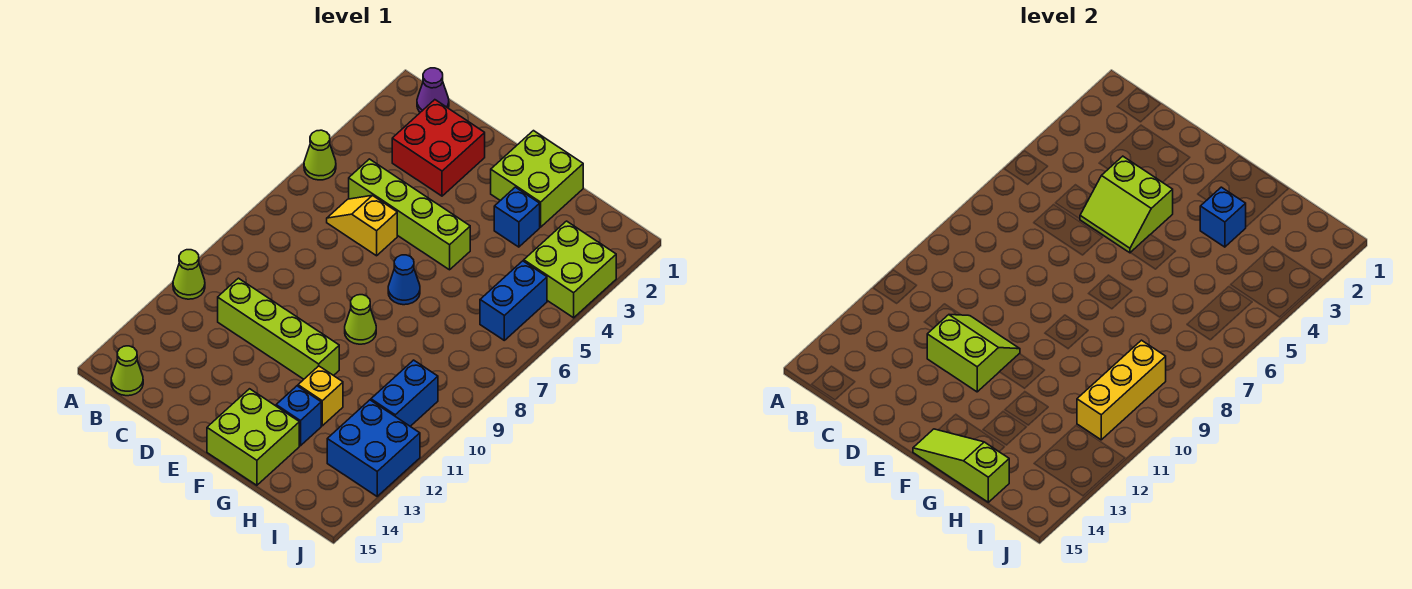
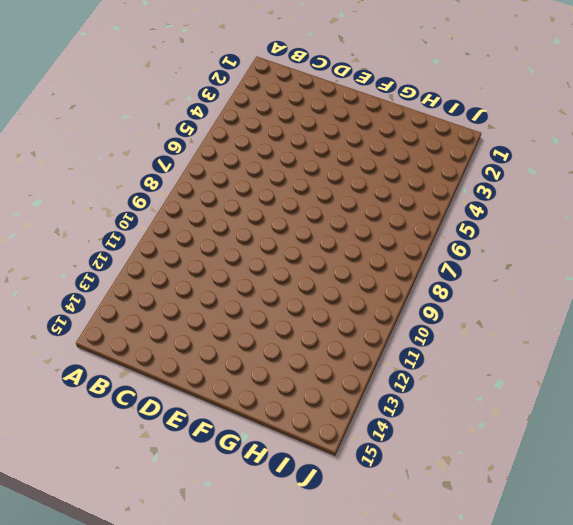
none -> lime 1x1 cone [304,130,336,180]
none -> lime 1x1 cone [173,250,205,299]
none -> purple 1x1 cone [417,68,449,112]

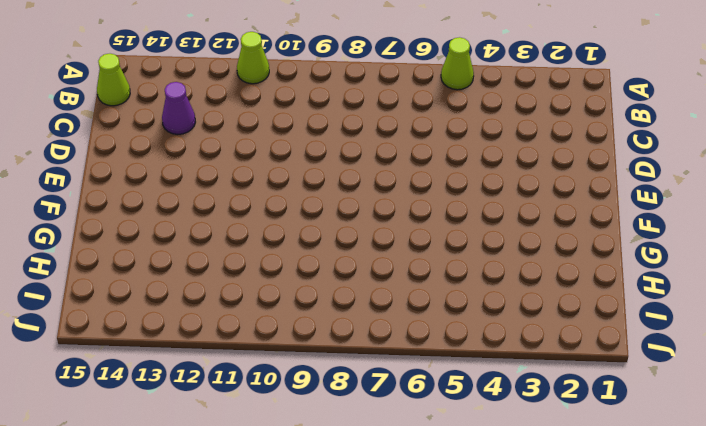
purple 1x1 cone [162,82,195,134] -> purple 1x1 cone moved to [417,68,449,112]
none -> red 2x2 brick [392,100,485,196]
none -> lime 1x4 brick [349,159,470,270]
none -> yellow 1x2 slope [327,195,397,256]

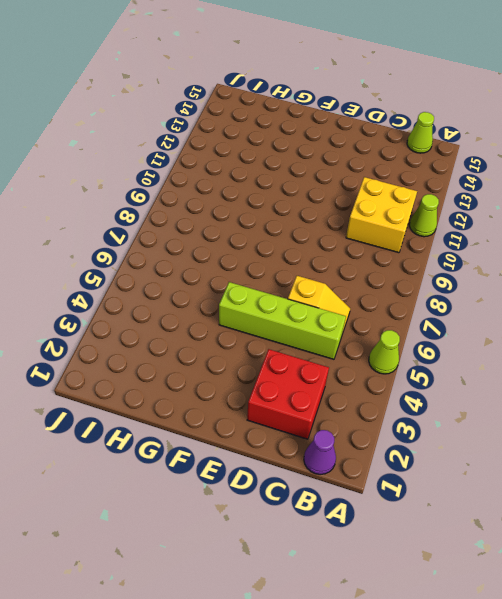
yellow 2x2 brick [346,177,417,253] -> lime 1x4 brick [218,278,339,379]
none -> lime 2x2 brick [491,131,583,227]
none -> blue 1x1 cone [388,255,420,305]
none -> lime 1x1 cone [345,295,376,344]

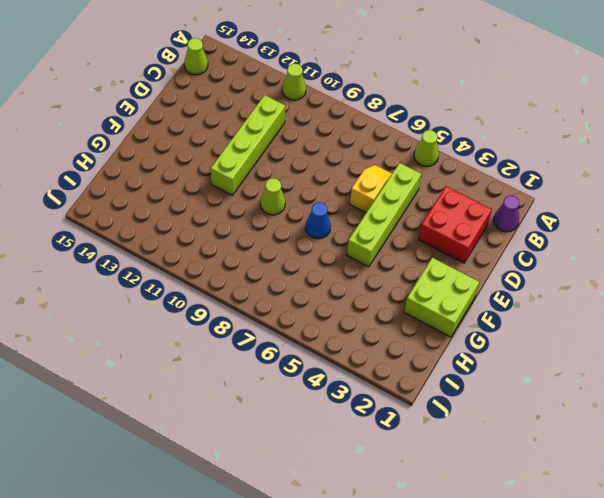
none -> lime 2x2 brick [207,389,299,485]
none -> blue 1x1 brick [494,187,540,247]
none -> yellow 1x1 brick [298,366,343,426]

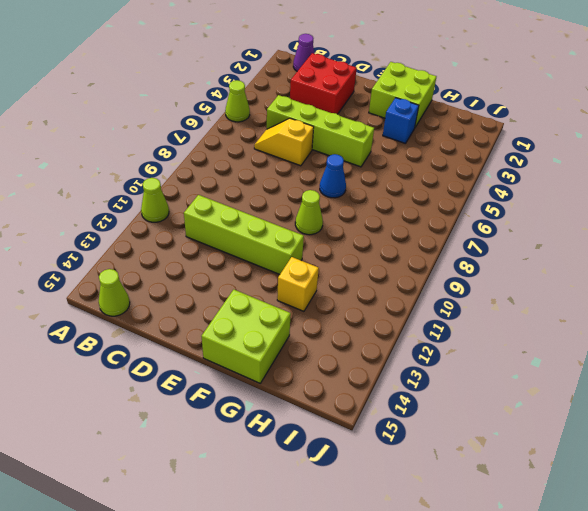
none -> blue 1x1 brick [276,386,321,446]
none -> lime 2x2 brick [524,221,616,318]
none -> blue 1x2 brick [480,261,547,340]

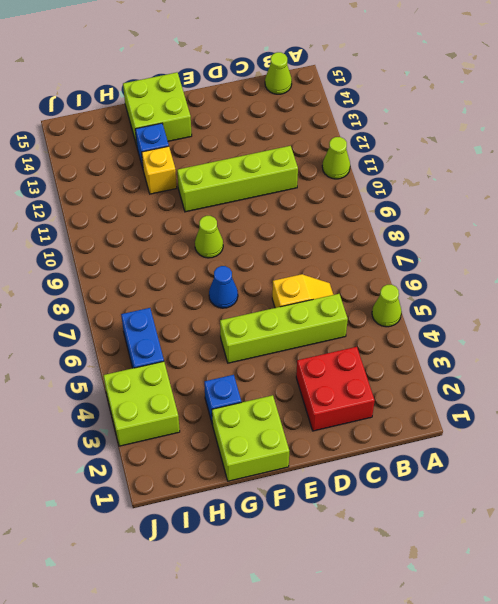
none -> purple 1x1 cone [417,68,449,112]
none -> blue 1x2 brick [371,360,438,426]
none -> blue 2x2 brick [327,400,420,496]

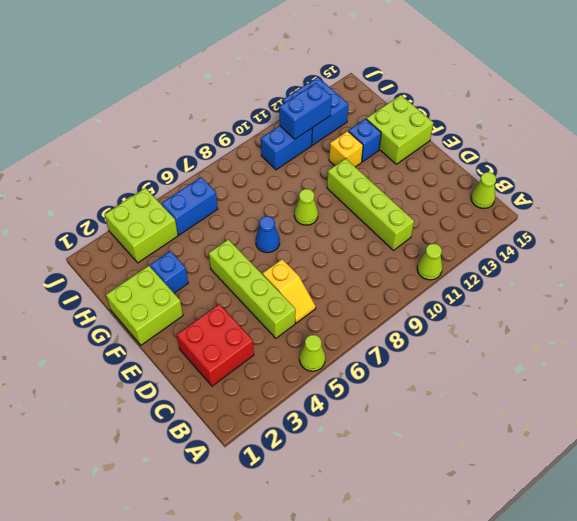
blue 1x2 brick [279,83,332,139] -> yellow 1x3 brick [1077,340,1166,440]
none -> purple 1x1 cone [417,68,449,112]
none -> lime 2x2 slope [1080,156,1173,253]
none -> lime 2x2 slope [927,315,1020,392]

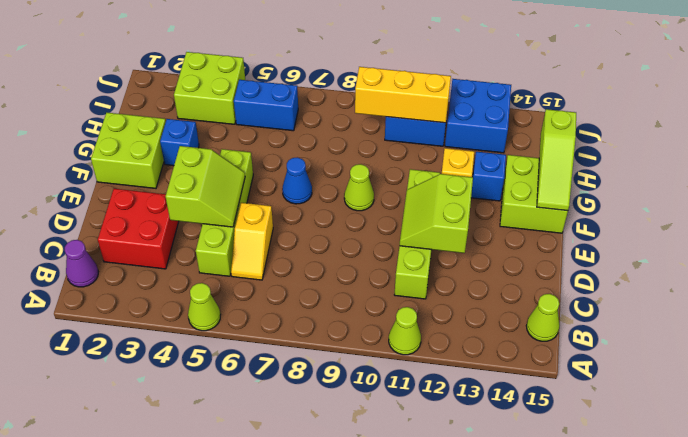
none -> blue 1x1 brick [1200,187,1246,247]

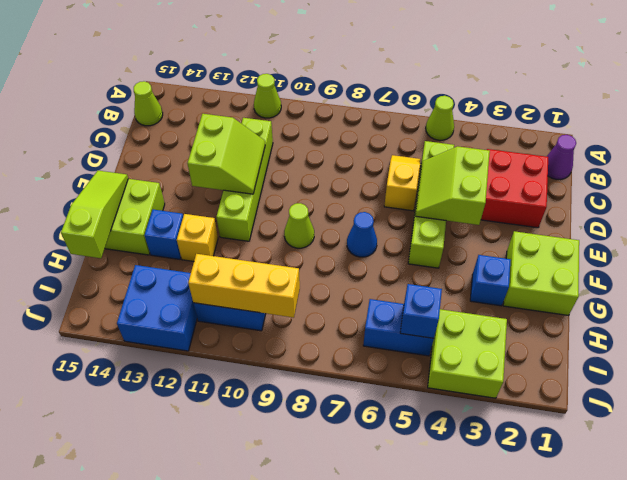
blue 1x1 brick [400,284,442,338] -> blue 1x1 brick moved to [1200,187,1246,247]

